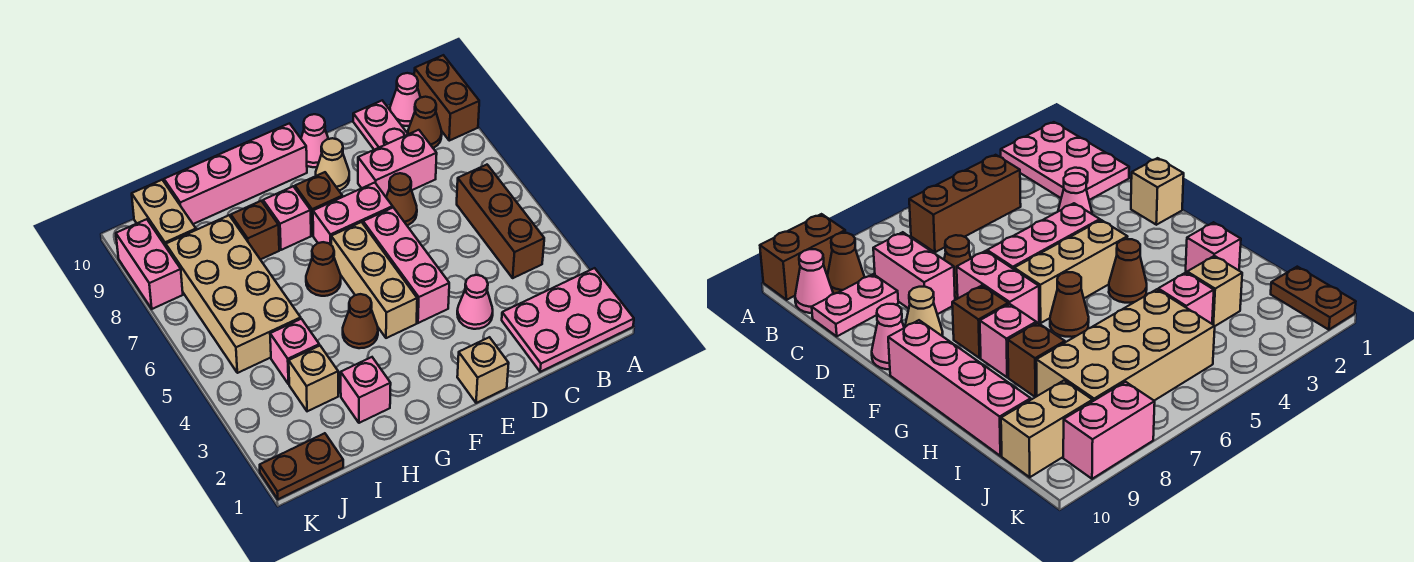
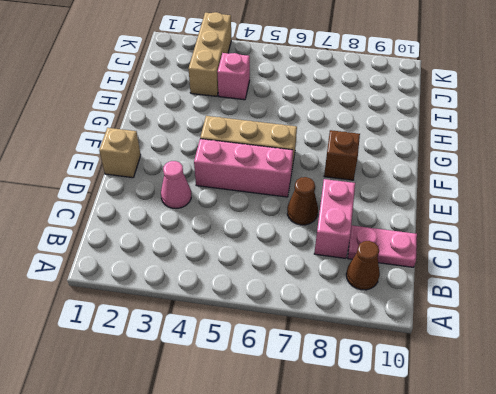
tan 1x3 brick [189,12,231,96] -> tan 1x1 brick [289,346,338,411]
none -> pink 2x3 plate [502,268,634,372]
none -> brown 1x2 brick [414,55,479,141]
none -> brown 1x3 brick [457,165,544,278]

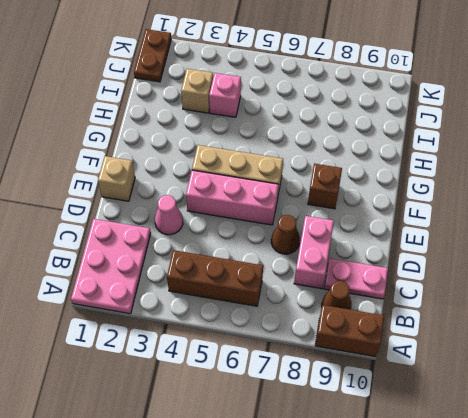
none -> pink 1x1 cone [390,73,421,126]
none -> pink 1x2 brick [313,183,393,245]
none -> tan 1x1 cone [316,138,349,190]

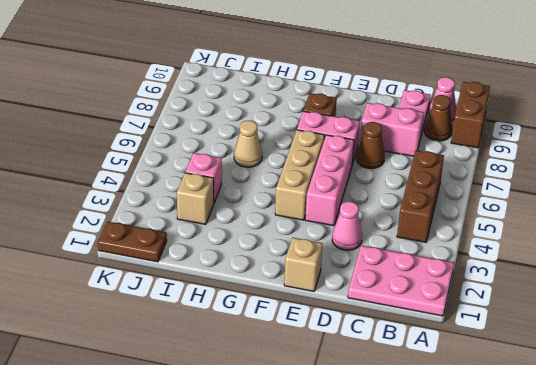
tan 1x1 cone [234,121,262,167] -> tan 1x1 cone moved to [316,138,349,190]
none -> pink 1x1 cone [301,114,328,167]
none -> pink 1x4 brick [164,123,307,224]
none -> brown 1x1 cone [343,294,378,348]

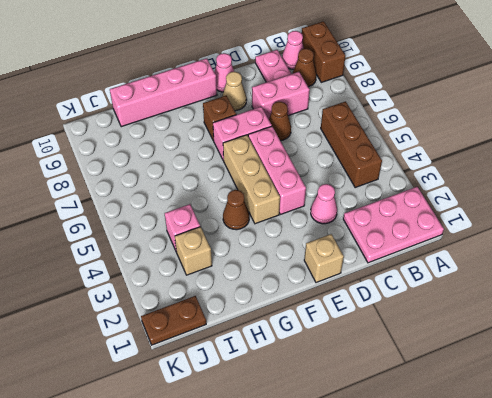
none -> brown 1x1 cone [306,242,341,296]
none -> pink 1x1 brick [263,186,311,250]
none -> pink 1x1 brick [341,357,391,423]

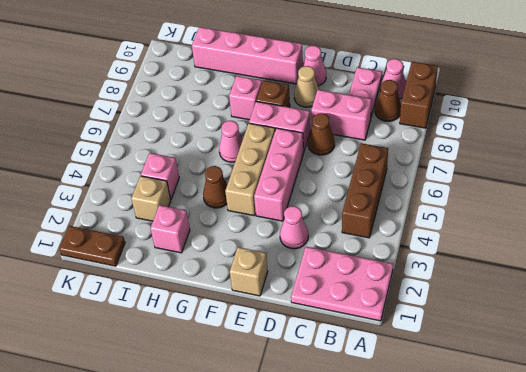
pink 1x1 cone [219,121,243,162] -> brown 1x1 cone [306,242,341,296]
none -> brown 1x1 brick [231,201,279,260]
none -> tan 2x4 brick [166,215,301,373]
none -> tan 1x2 brick [132,180,196,246]

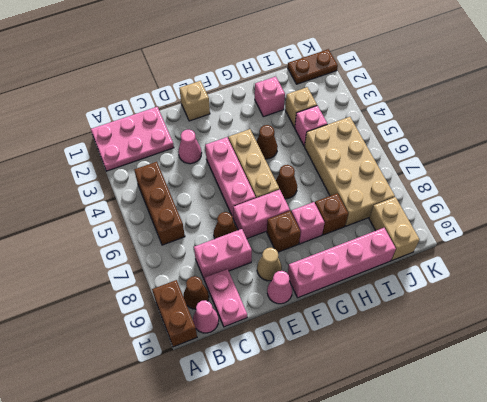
none -> pink 1x2 brick [116,219,183,309]

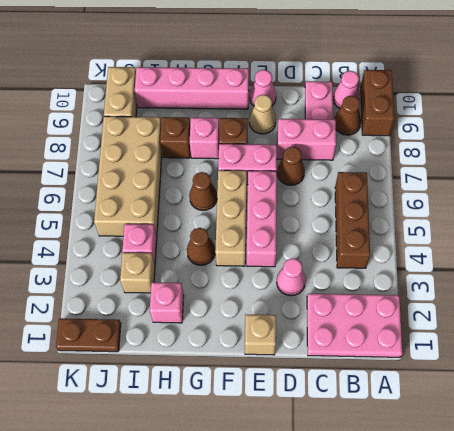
none -> pink 1x2 brick [116,219,183,309]

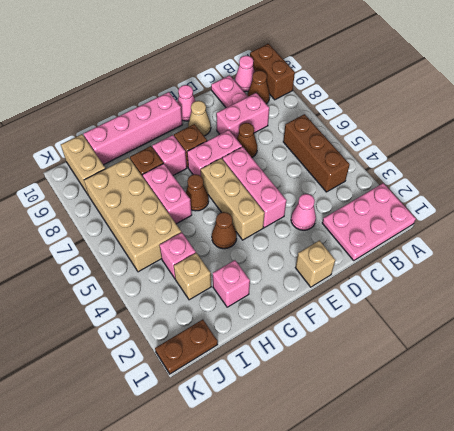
pink 1x2 brick [143,163,192,224] -> pink 1x2 brick moved to [116,219,183,309]

